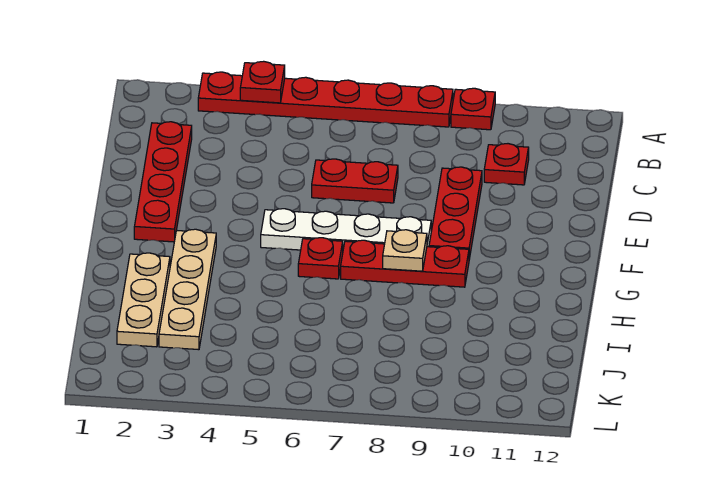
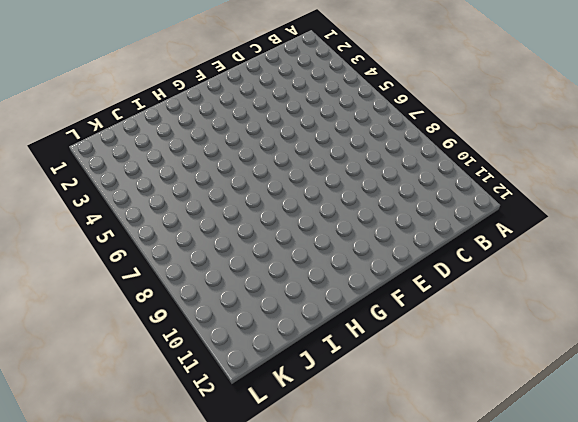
none -> red 1x6 plate [198,72,453,127]
none -> red 1x1 plate [451,88,495,130]
none -> red 1x4 plate [134,122,192,242]

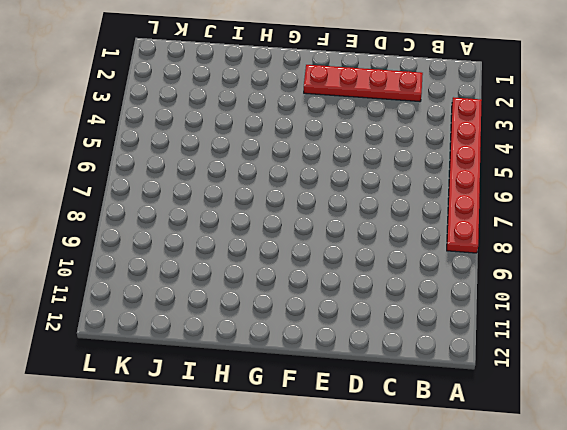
none -> red 1x1 plate [451,88,495,130]
none -> red 1x1 plate [484,144,529,185]
none -> red 1x2 plate [312,159,398,203]

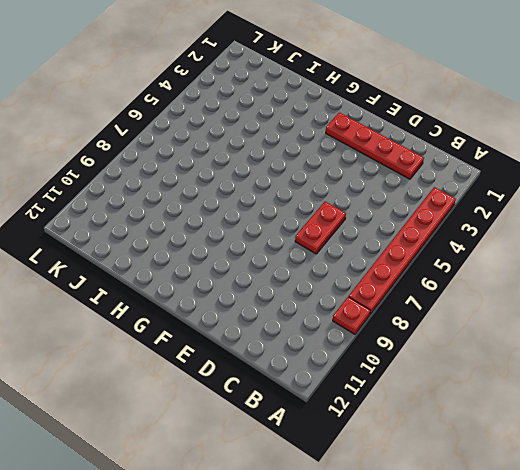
none -> red 1x1 plate [484,144,529,185]
none -> red 1x3 plate [429,167,482,259]
none -> white 1x4 plate [261,209,431,250]

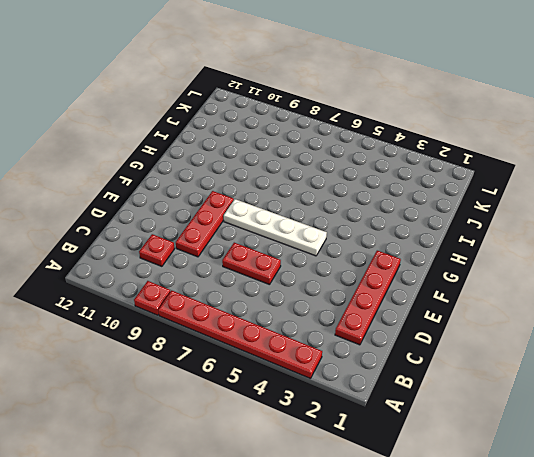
none -> tan 1x4 plate [159,229,216,350]
none -> red 1x1 plate [298,238,343,279]
none -> red 1x3 plate [341,240,469,287]

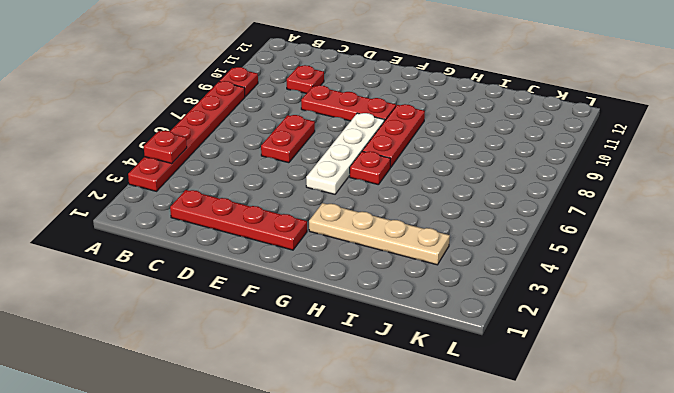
none -> tan 1x3 plate [117,253,170,347]
none -> tan 1x1 plate [383,230,427,271]

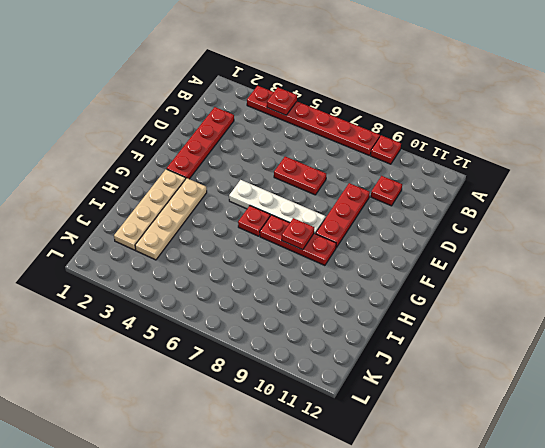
tan 1x4 plate [114,169,186,250] -> tan 1x3 plate [117,253,170,347]
red 1x1 plate [282,218,314,250] -> tan 1x1 plate [383,230,427,271]

